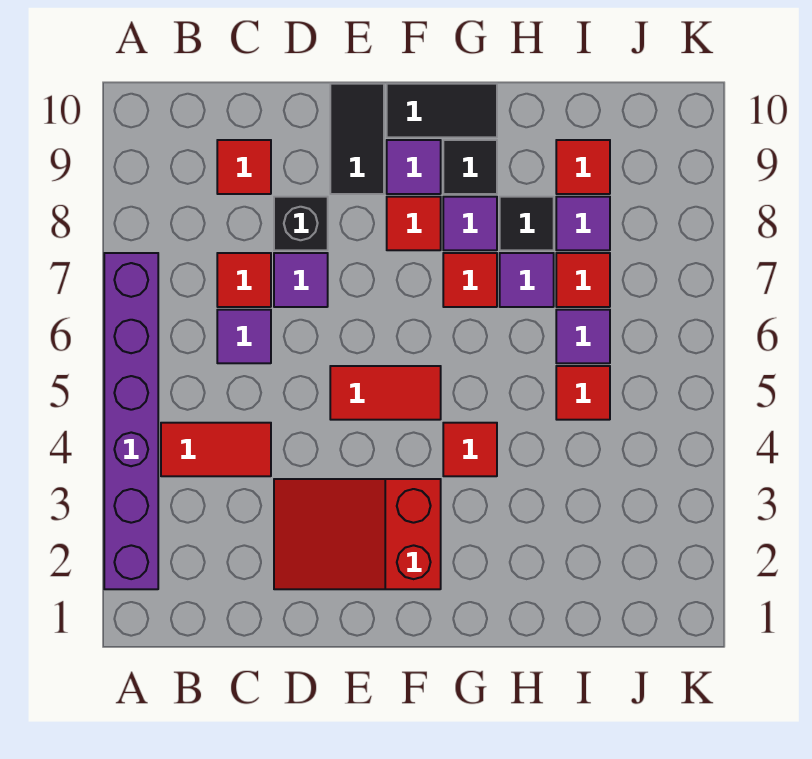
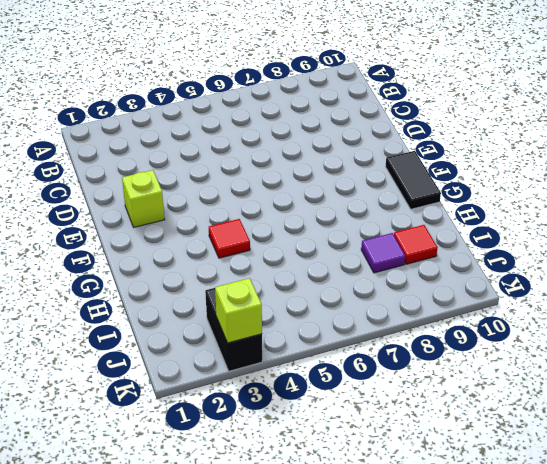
lime 1x1 brick [122,170,165,227] -> red 2x3 slope [274,479,441,589]
black 1x2 brick [205,288,262,371] -> none
lime 1x1 brick [215,278,262,343] -> none
none -> purple 1x6 brick [104,253,158,589]
none -> red 1x2 tile [161,423,271,476]
none -> purple 1x1 tile [217,310,271,363]

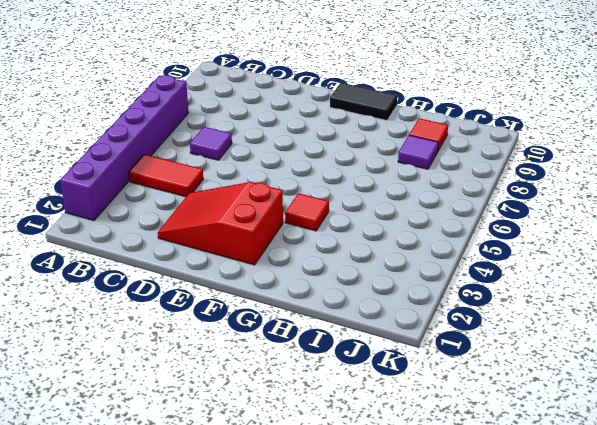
none -> red 1x1 tile [217,253,271,307]
none -> red 1x1 tile [217,140,271,194]
none -> purple 1x1 tile [274,253,328,307]

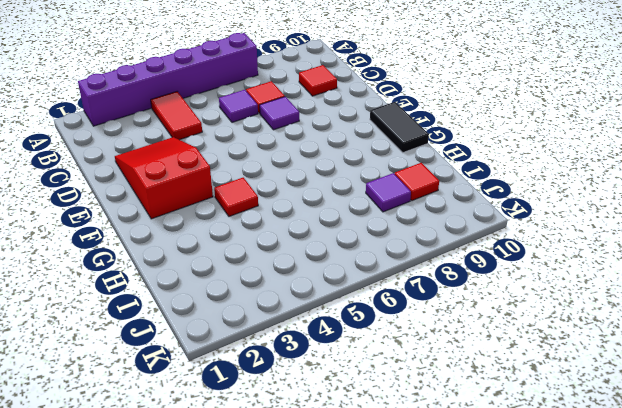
none -> black 1x1 brick [274,197,328,250]
none -> red 1x2 tile [330,366,441,420]
none -> black 1x2 tile [330,84,384,194]

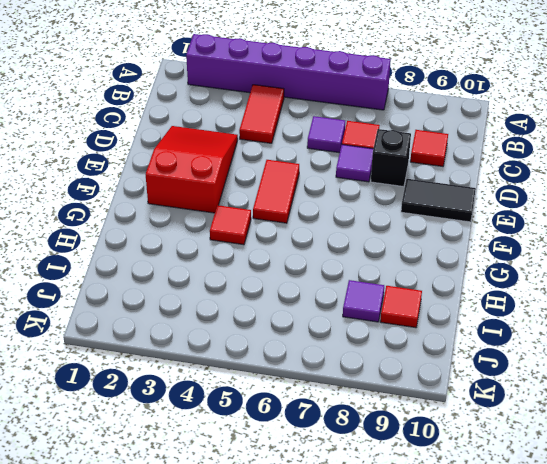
none -> red 1x1 tile [387,197,441,250]
none -> purple 1x1 tile [387,140,441,194]
none -> black 1x2 tile [387,84,497,137]

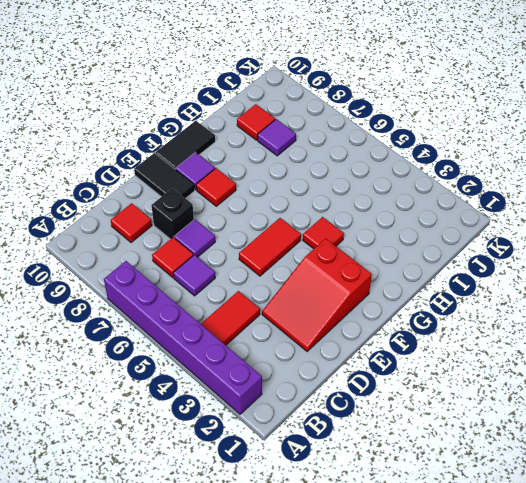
none -> red 1x1 tile [443,253,497,307]
none -> purple 1x1 tile [443,197,497,250]
none -> black 1x1 tile [443,140,497,194]

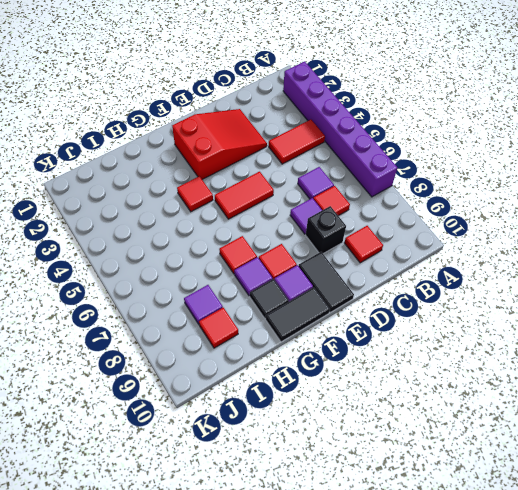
none -> purple 1x1 tile [500,253,554,307]
none -> black 1x1 tile [500,197,554,250]
none -> red 1x1 tile [556,366,610,420]

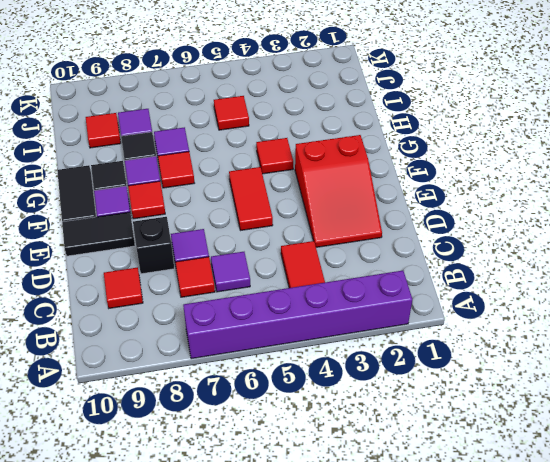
none -> purple 1x1 tile [556,310,610,363]
none -> red 1x1 tile [556,253,610,307]

